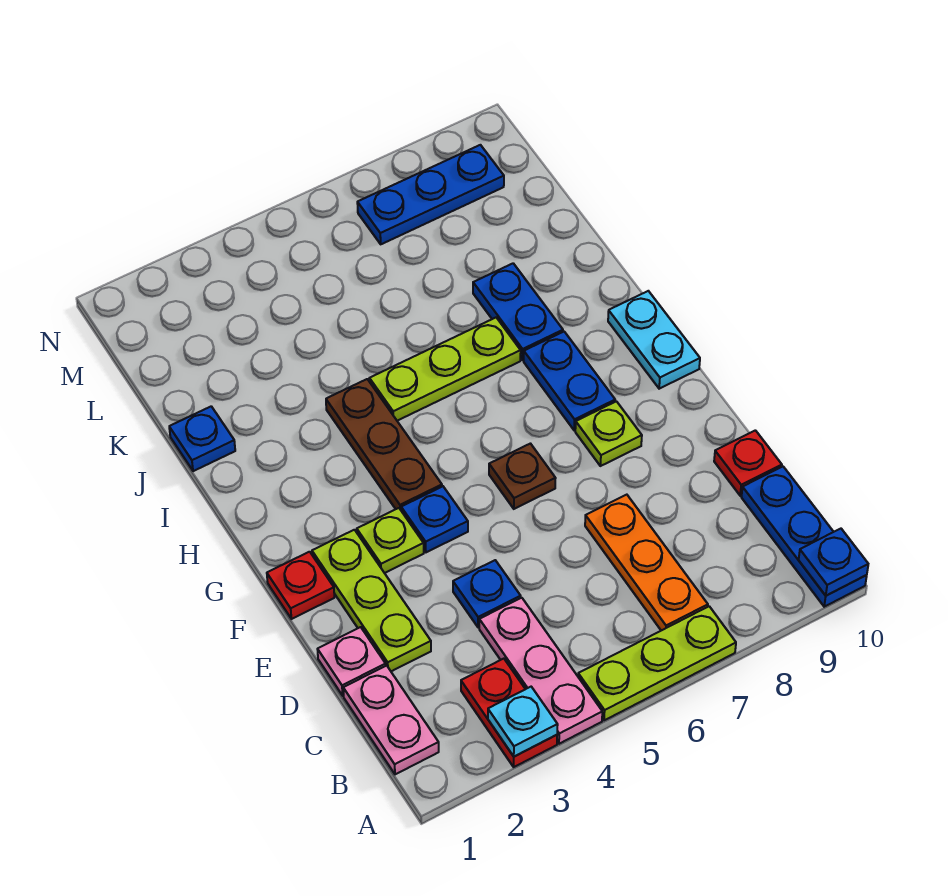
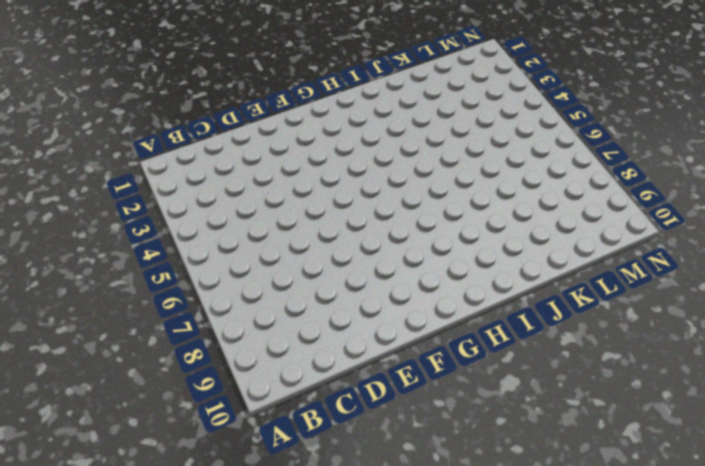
none -> red 1x2 plate [461,659,557,767]
none -> pink 1x3 plate [479,598,602,744]
none -> lime 1x3 plate [578,606,736,720]

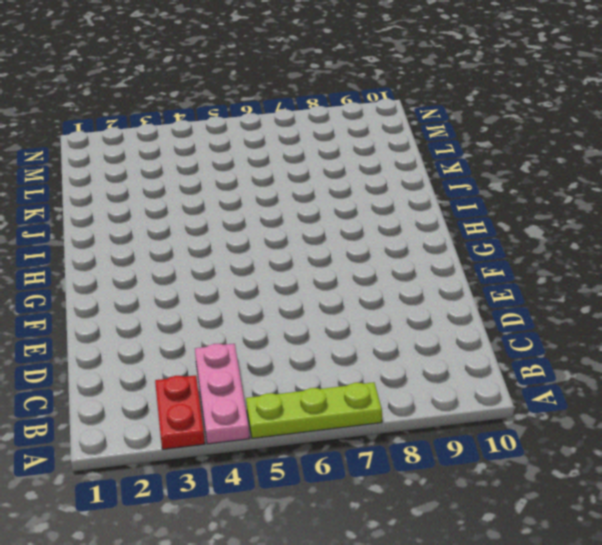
none -> blue 1x3 plate [741,467,867,607]
none -> pink 1x2 plate [343,666,439,774]
none -> orange 1x3 plate [585,495,708,631]

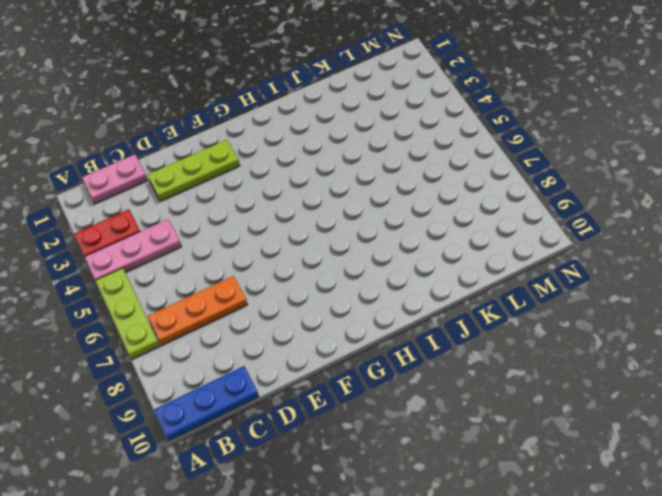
none -> pink 1x1 plate [317,627,386,696]
none -> blue 1x1 plate [453,560,521,628]
none -> red 1x1 plate [714,430,782,496]

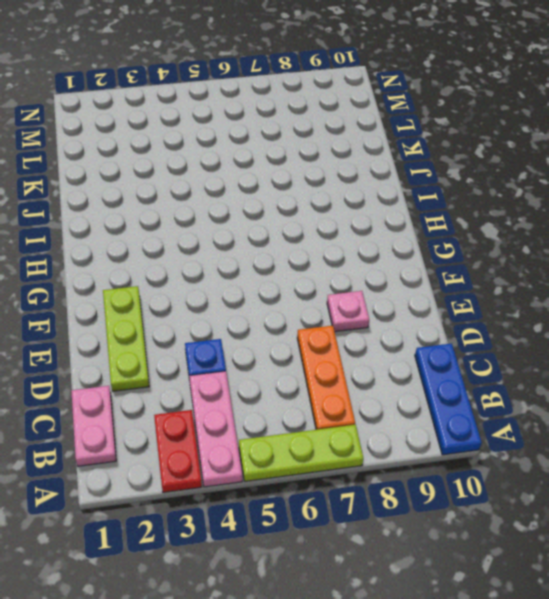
pink 1x1 plate [327,291,369,332] -> pink 1x1 plate moved to [317,627,386,696]
none -> red 1x1 plate [714,430,782,496]
none -> red 1x1 plate [267,552,334,619]
none -> lime 1x1 plate [357,508,424,573]

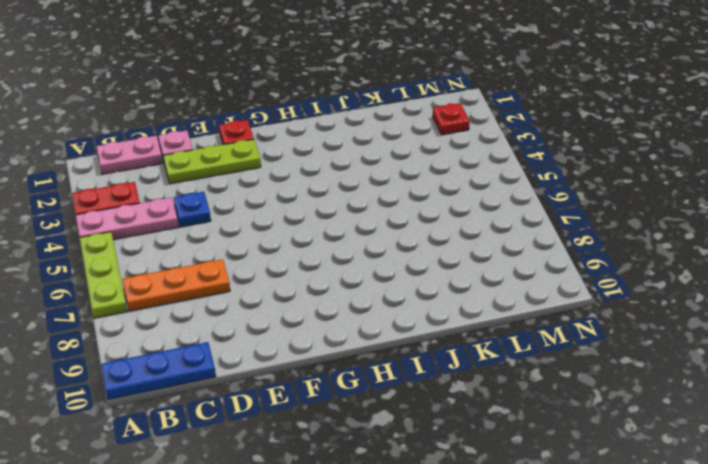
red 1x1 plate [433,103,470,135] -> red 1x1 plate moved to [714,430,782,496]
none -> lime 1x1 plate [357,508,424,573]
none -> blue 1x1 plate [401,486,468,552]
none -> brown 1x1 plate [489,444,556,509]

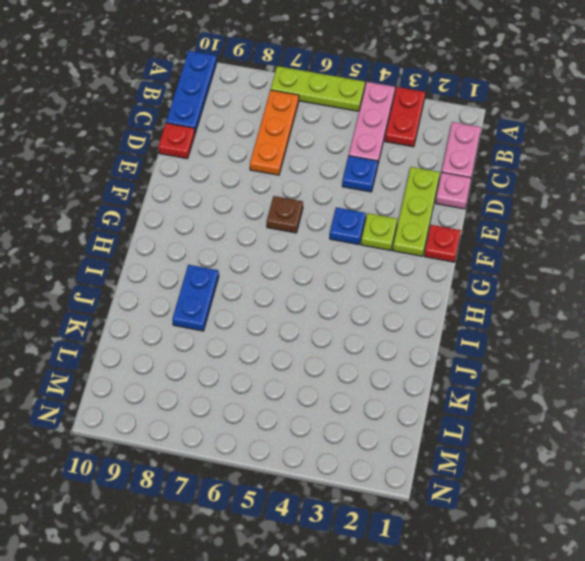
none -> lime 1x1 plate [575,401,642,466]
none -> brown 1x3 plate [326,379,442,510]
none -> blue 1x2 plate [524,332,615,430]

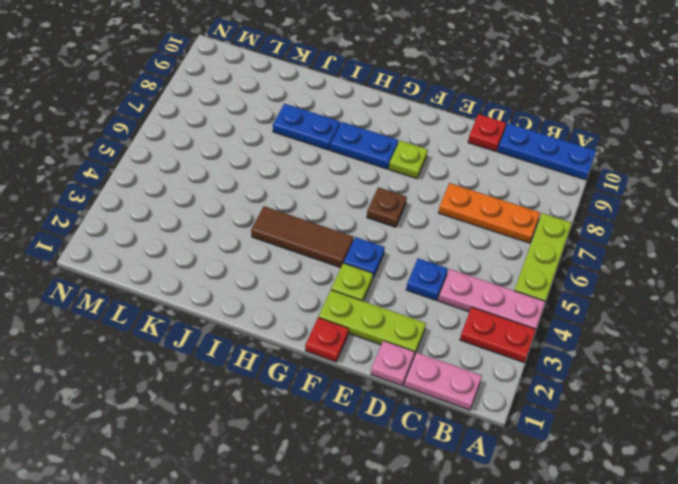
brown 1x3 tile [251,206,354,268] -> brown 1x3 plate [326,379,442,510]
none -> cyan 1x2 plate [608,291,700,389]
none -> lime 1x3 plate [369,318,521,421]
none -> blue 1x1 plate [169,406,235,471]

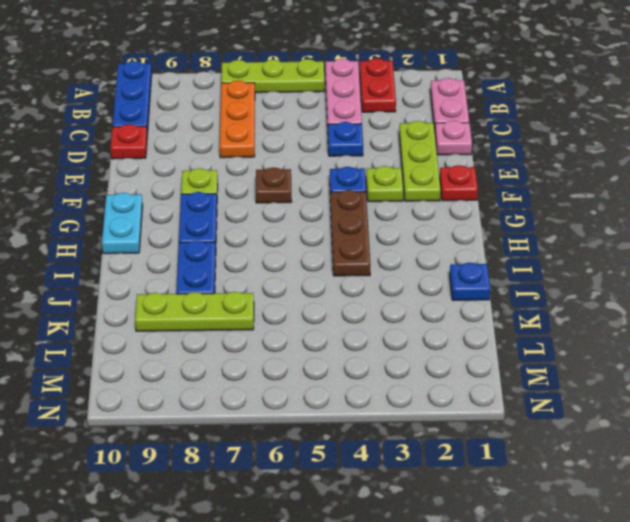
lime 1x3 plate [135,292,254,331] -> lime 1x3 plate moved to [369,318,521,421]
none -> blue 1x3 plate [357,145,504,244]
none -> cyan 1x1 plate [488,687,558,757]
none -> blue 1x1 plate [799,529,868,596]

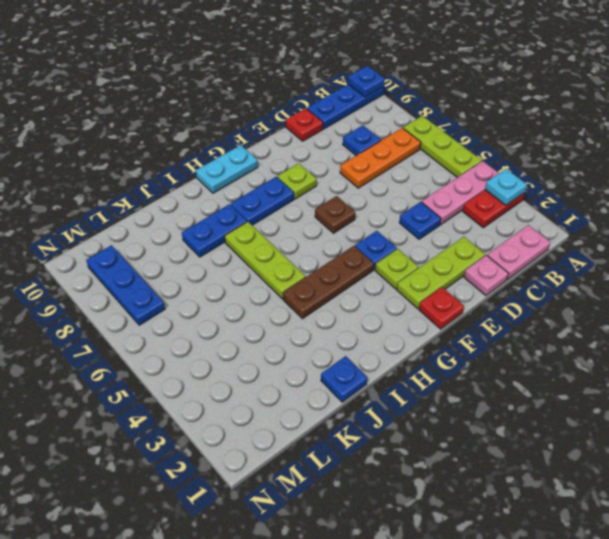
blue 1x1 plate [343,125,381,156] -> none

